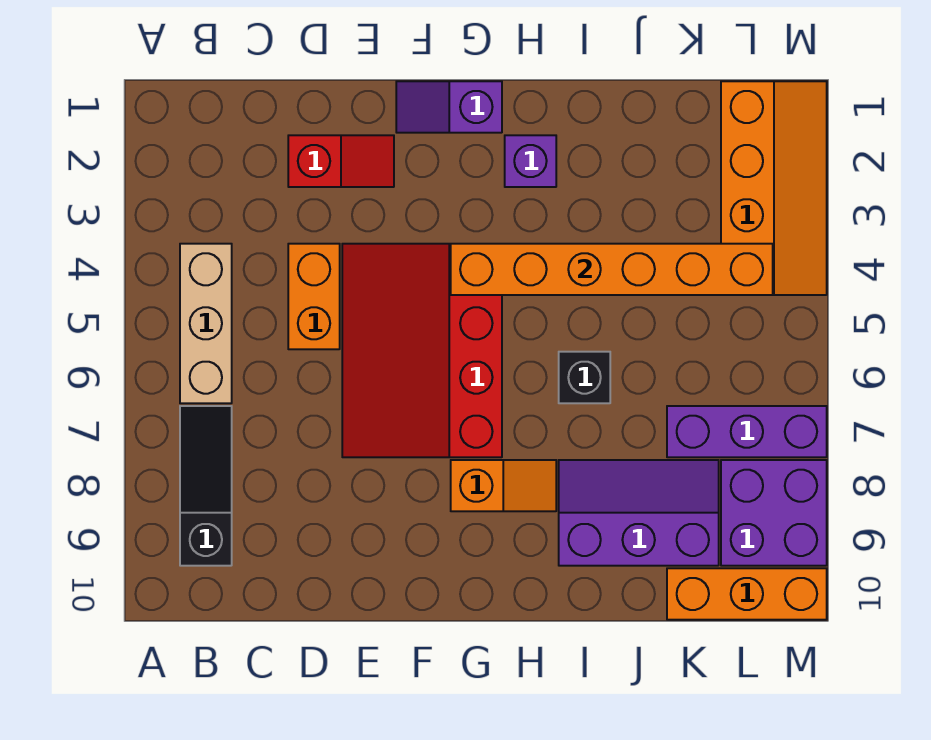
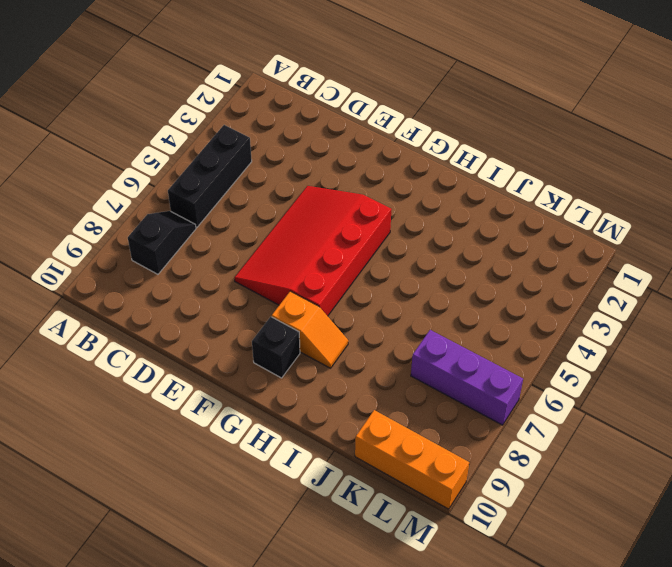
black 1x3 brick [168,125,252,227] -> tan 1x3 brick [180,244,232,403]
black 1x2 slope [128,211,196,274] -> black 1x3 slope [180,406,232,566]
black 1x1 brick [252,317,300,378] -> black 1x1 brick moved to [559,352,610,403]
none -> red 1x2 slope [288,135,394,187]
none -> orange 1x2 brick [288,244,340,349]
none -> purple 1x2 slope [396,81,502,133]

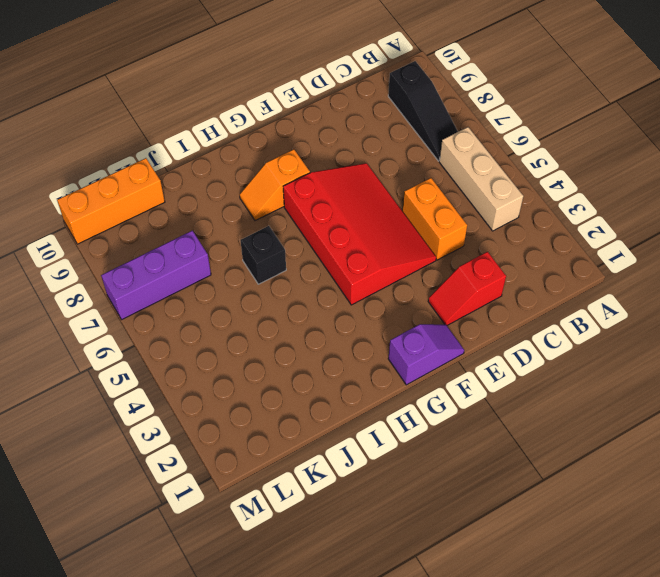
none -> purple 1x1 brick [505,135,556,187]
none -> purple 2x3 slope [559,460,719,566]
none -> orange 2x4 slope [721,81,827,295]

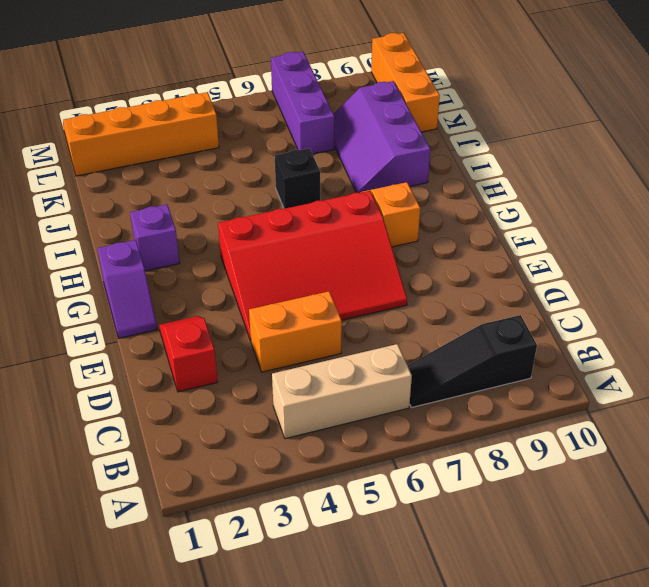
none -> purple 2x2 brick [721,460,827,566]
none -> orange 1x6 brick [451,244,773,295]

